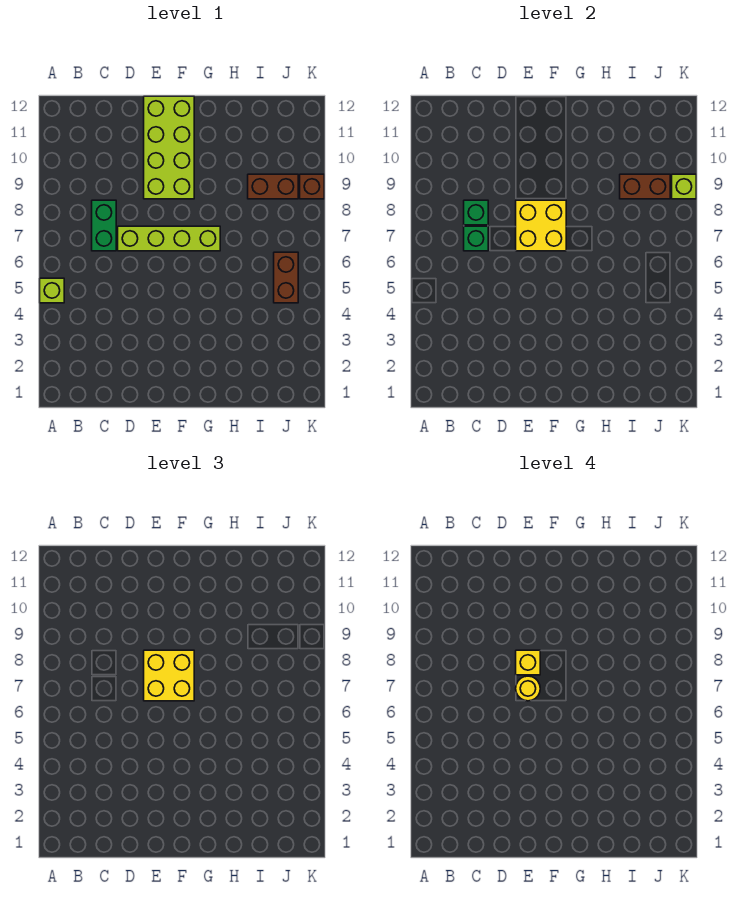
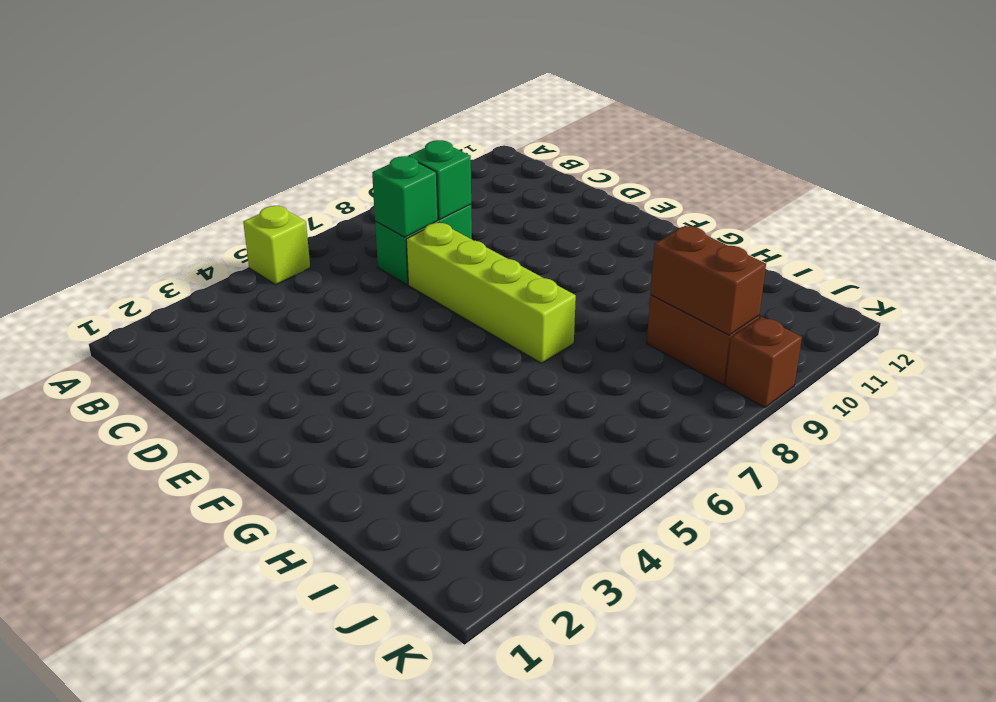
none -> lime 2x4 brick [144,96,194,199]
none -> brown 1x2 brick [274,252,298,303]
none -> yellow 2x2 brick [516,200,566,251]

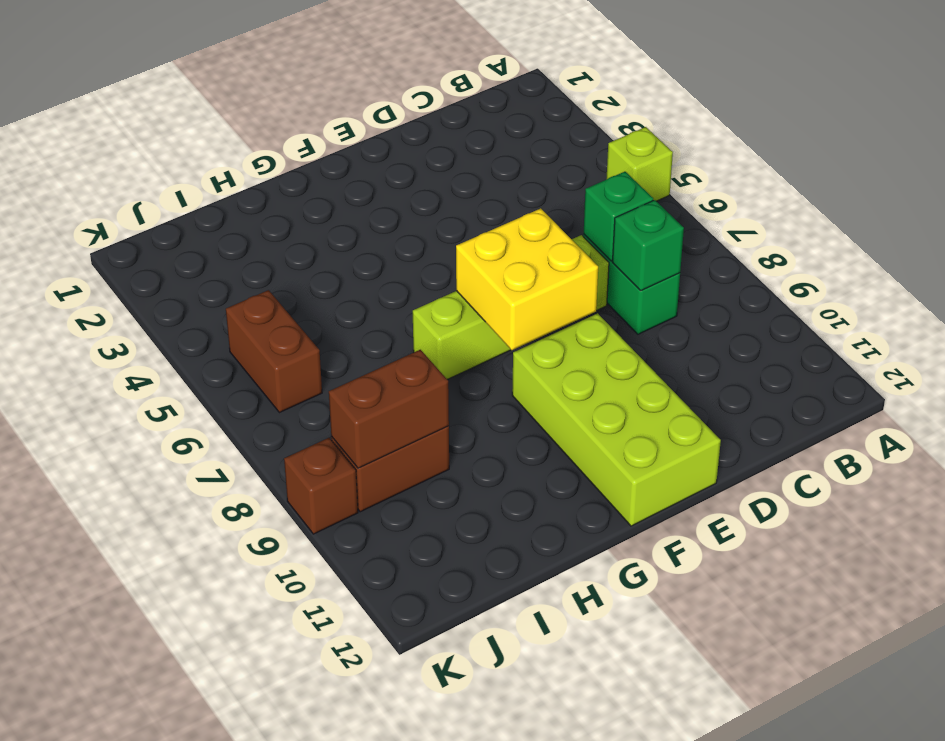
none -> lime 1x1 brick [672,174,696,199]
none -> yellow 2x2 brick [144,650,194,701]
none -> yellow 1x1 round brick [516,676,540,701]

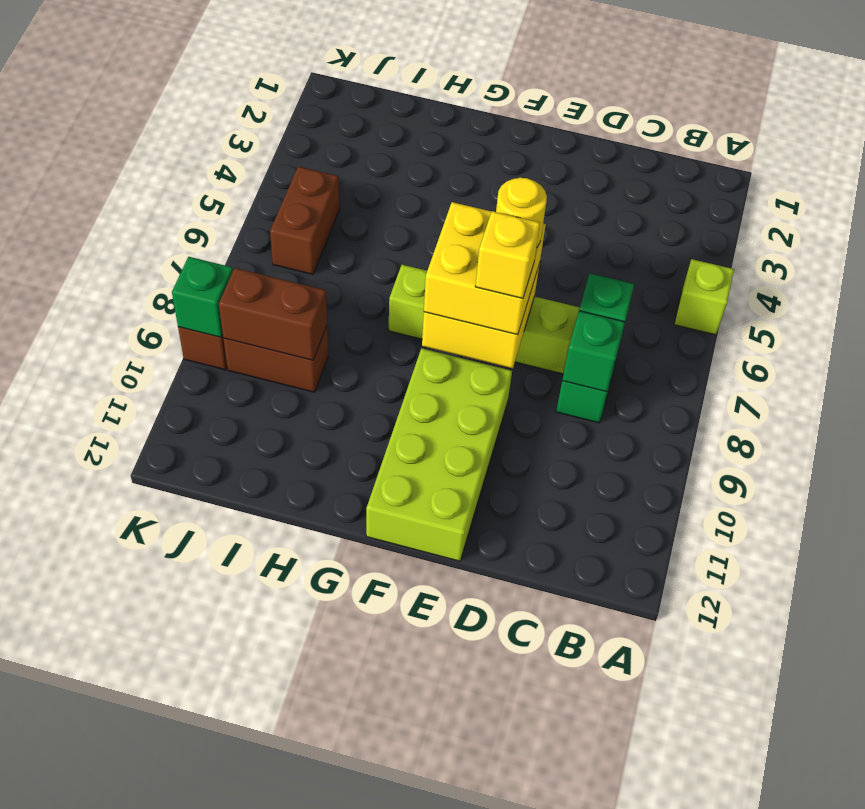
green 1x1 brick [172,257,233,337] -> lime 1x1 brick [672,174,696,199]

